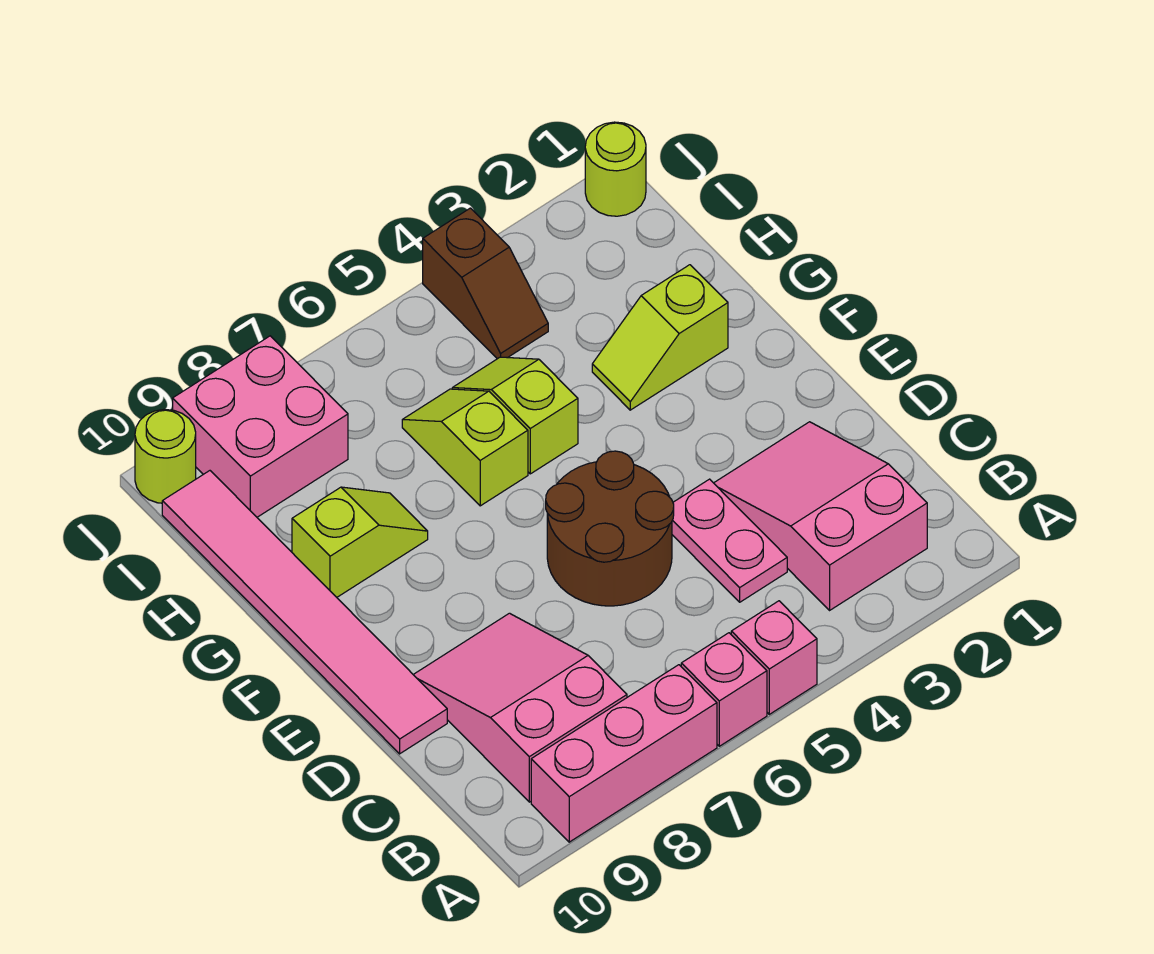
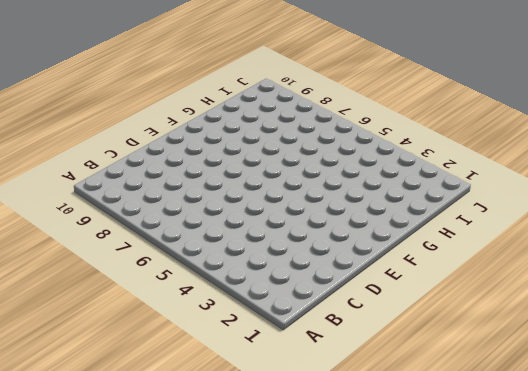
none -> pink 1x1 brick [731,601,817,714]
none -> pink 1x1 brick [681,633,767,746]
none -> pink 1x3 brick [531,665,717,842]

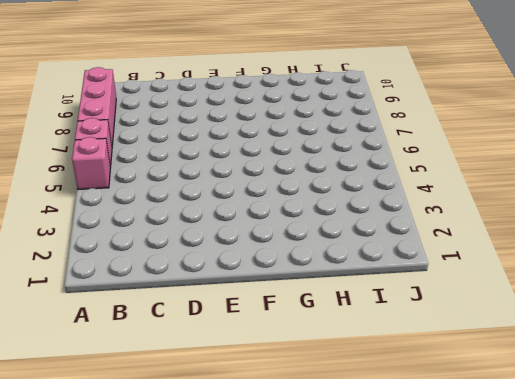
none -> pink 2x3 slope [714,422,927,610]
none -> pink 2x3 slope [413,613,627,802]
none -> pink 1x2 plate [672,479,787,602]

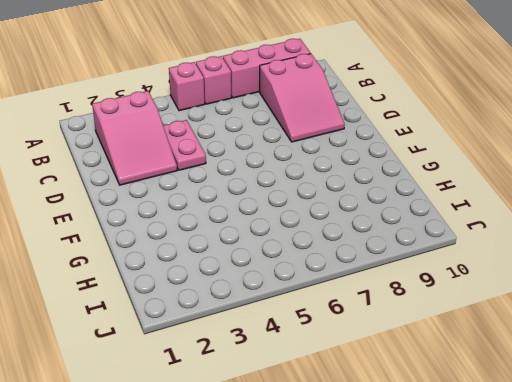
none -> brown 2x2 round brick [546,451,674,606]
none -> pink 1x6 tile [162,471,447,754]
none -> lime 1x2 slope [592,265,728,410]

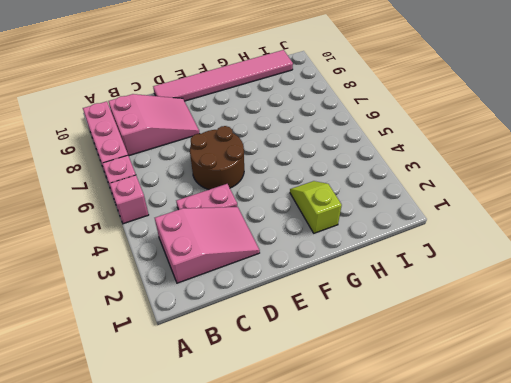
none -> lime 1x2 slope [452,357,578,474]
none -> lime 1x2 slope [402,389,528,506]
none -> lime 1x2 slope [292,487,428,597]

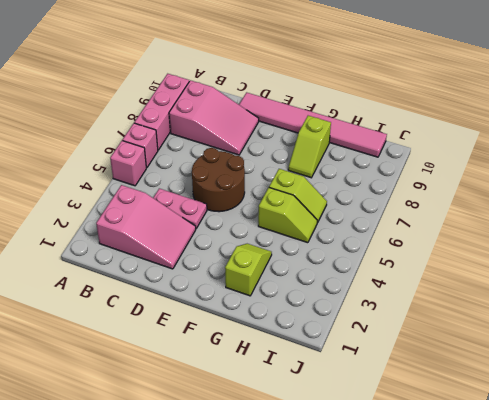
none -> brown 1x2 slope [423,208,548,359]
none -> pink 2x2 brick [173,336,348,517]
none -> lime 1x1 round brick [585,122,646,216]

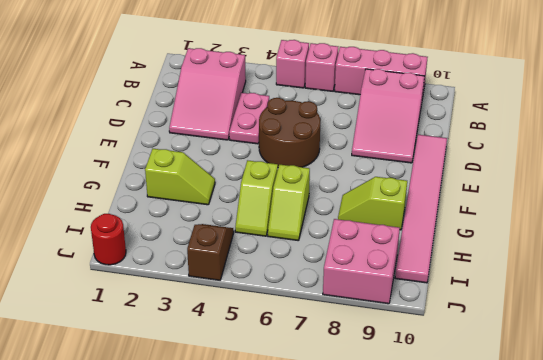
red 1x1 round brick [91,214,126,265] -> lime 1x1 round brick [585,122,646,216]
none -> lime 1x1 round brick [135,409,196,503]

